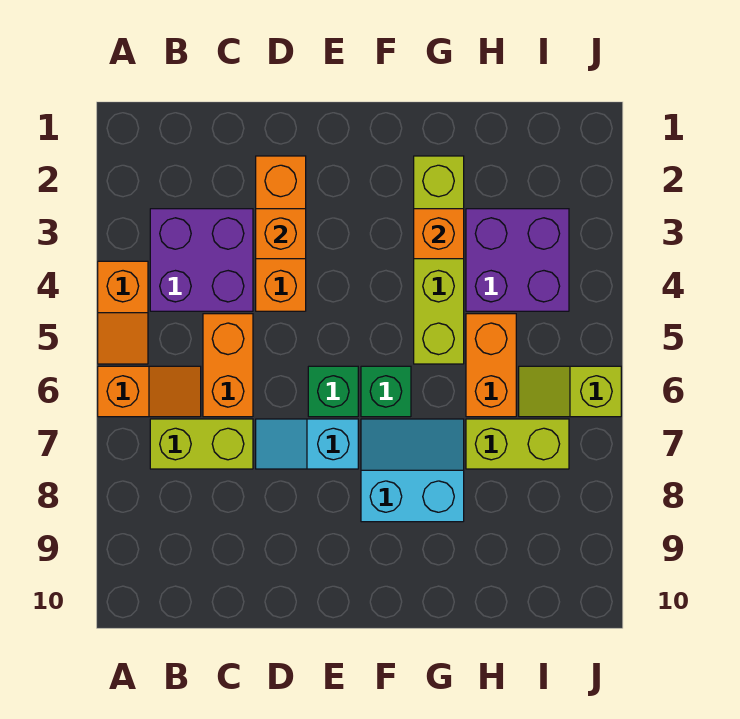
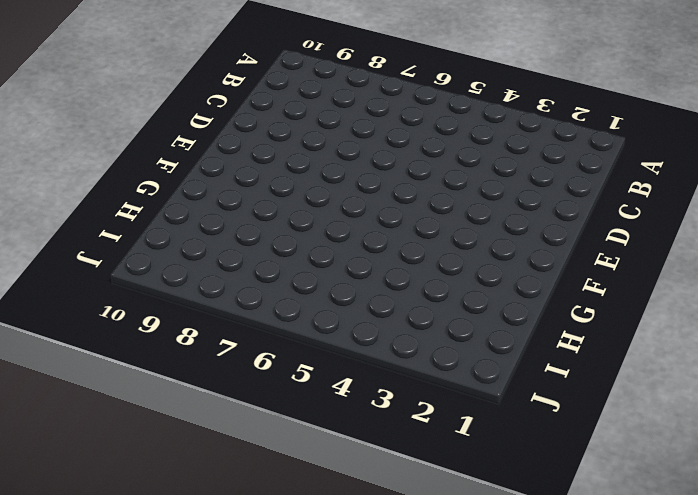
none -> orange 1x2 slope [98,261,148,364]
none -> orange 1x2 slope [98,366,201,417]
none -> purple 2x2 brick [150,209,253,311]

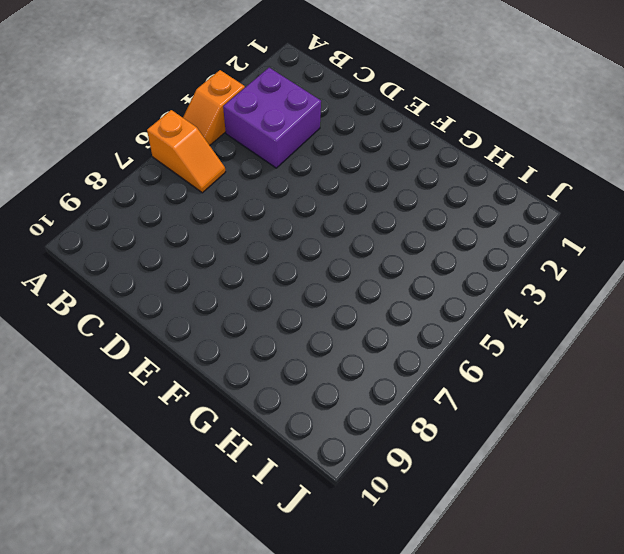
none -> lime 1x2 brick [150,419,253,469]
none -> orange 1x2 brick [203,314,253,417]
none -> orange 1x3 brick [256,156,306,311]

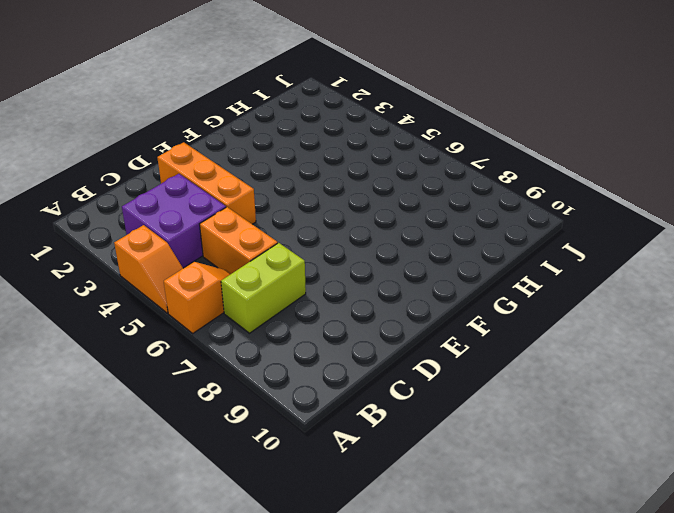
none -> cyan 1x2 slope [256,419,358,469]
none -> green 1x1 brick [308,366,358,417]
none -> green 1x1 brick [361,366,411,417]

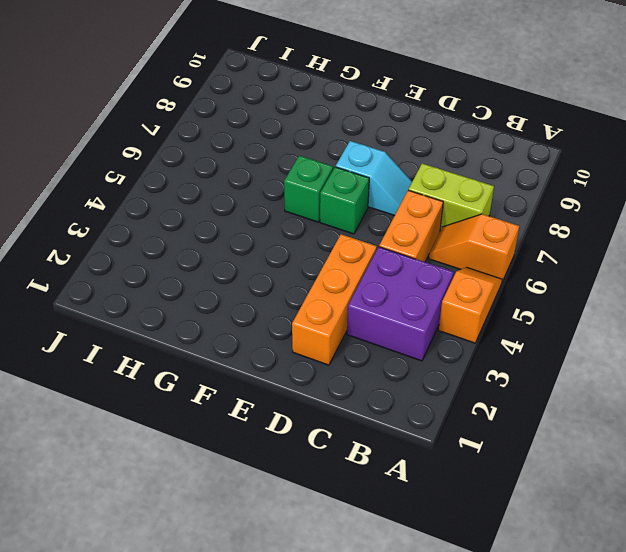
none -> cyan 2x2 slope [361,419,464,522]
none -> lime 1x4 brick [414,156,464,364]
none -> purple 2x2 brick [466,209,569,311]

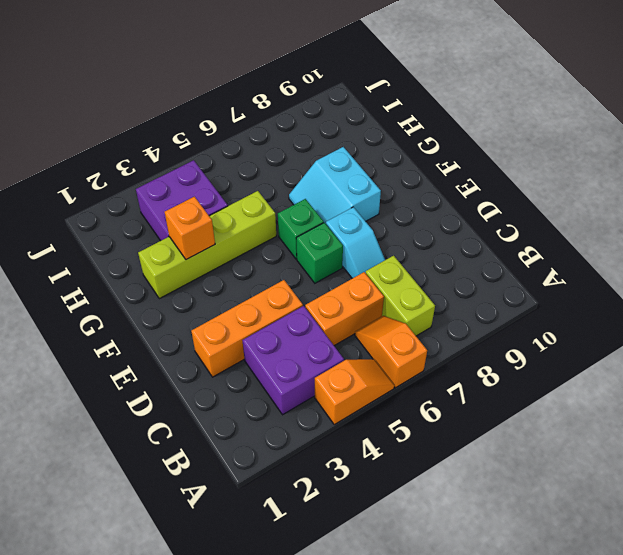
none -> orange 1x2 brick [466,314,516,417]
none -> lime 1x2 brick [466,419,569,469]
none -> lime 1x2 slope [519,366,621,417]

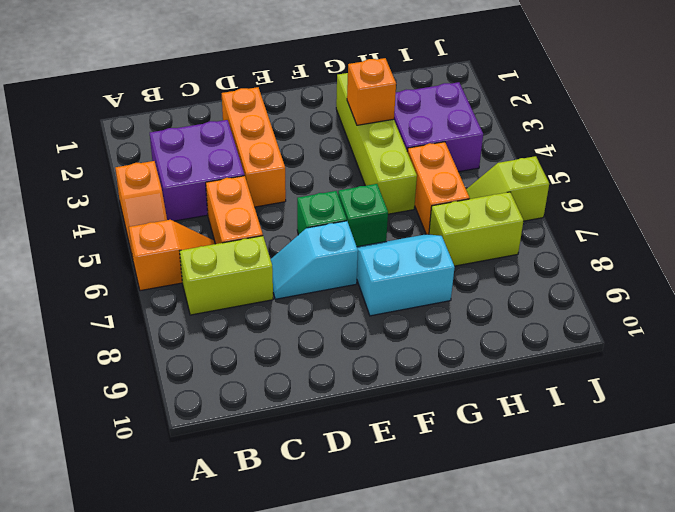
none -> orange 1x1 brick [256,209,306,259]

